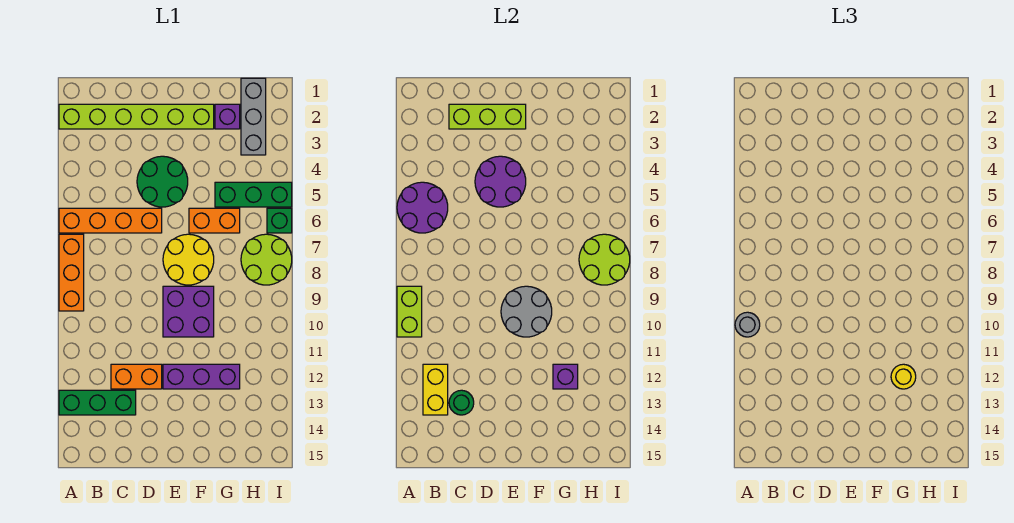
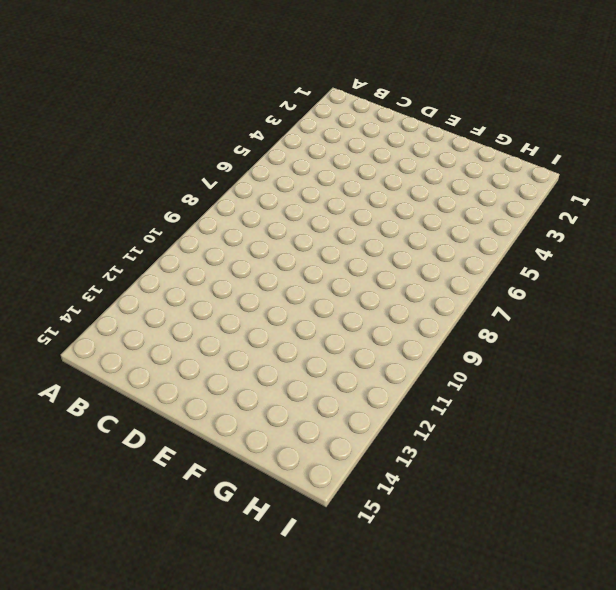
none -> lime 1x6 brick [59,104,214,129]
none -> orange 1x4 brick [59,208,162,233]
none -> orange 1x3 brick [59,234,84,311]

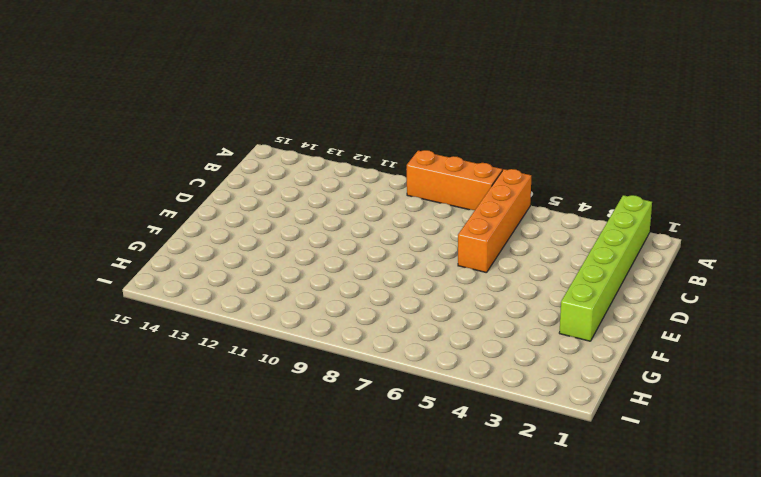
none -> green 1x3 brick [59,390,136,415]
none -> orange 1x2 brick [111,364,162,389]
none -> green 2x2 round brick [137,156,188,207]

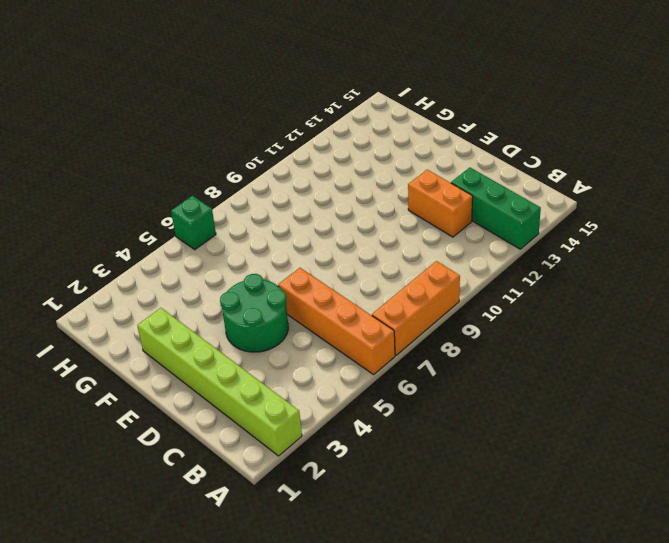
none -> yellow 2x2 round brick [163,234,214,285]
none -> purple 2x2 brick [163,286,214,337]
none -> purple 1x3 brick [163,364,240,389]

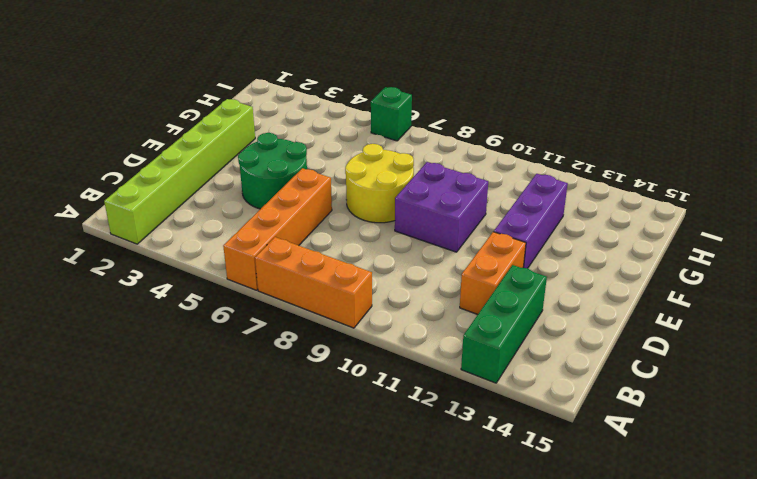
none -> orange 1x2 brick [189,208,240,233]
none -> purple 1x1 brick [215,104,240,129]
none -> green 1x3 brick [215,182,292,207]

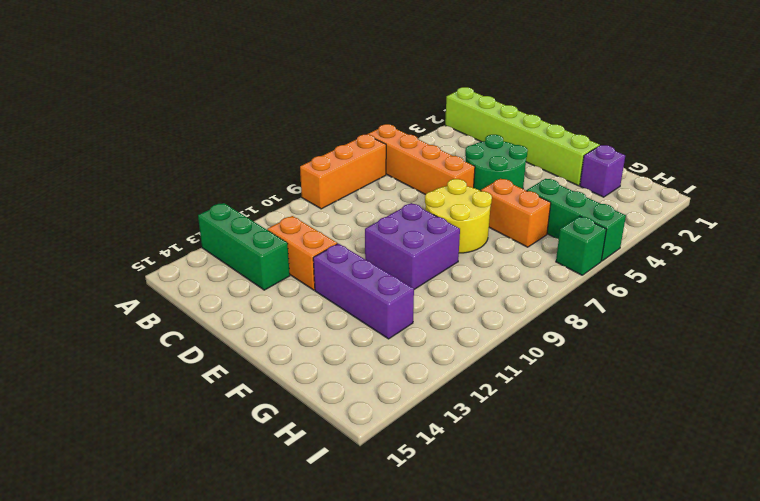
none -> grey 1x3 brick [241,78,266,155]
none -> lime 2x2 round brick [241,234,292,285]
none -> purple 2x2 round brick [397,182,448,233]

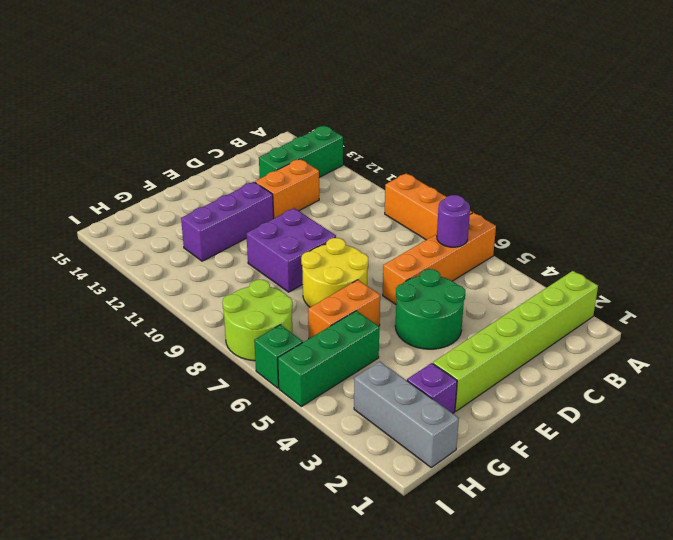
purple 1x1 round brick [437,195,470,247] -> purple 2x2 round brick [397,182,448,233]
none -> lime 1x2 brick [397,286,422,337]
none -> yellow 1x2 brick [423,364,448,415]
none -> lime 1x3 brick [449,104,526,129]

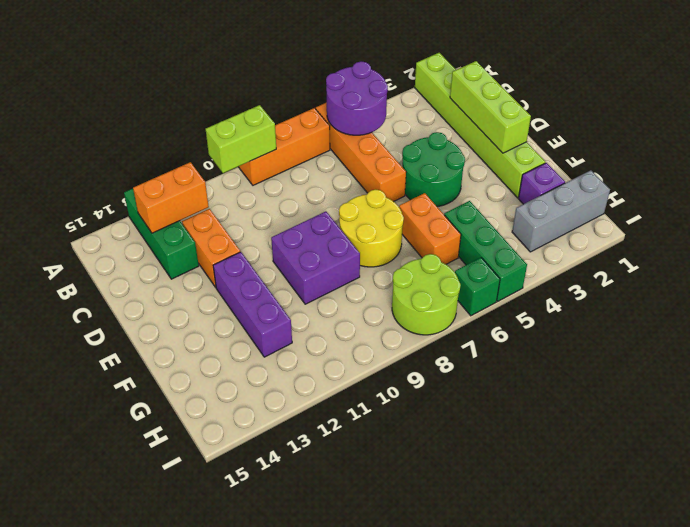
orange 1x2 brick [133,162,209,233] -> yellow 1x2 brick [423,364,448,415]
none -> green 1x1 round brick [449,390,474,415]
none -> purple 2x2 round brick [475,156,526,207]
none -> grey 2x2 round brick [501,286,552,337]

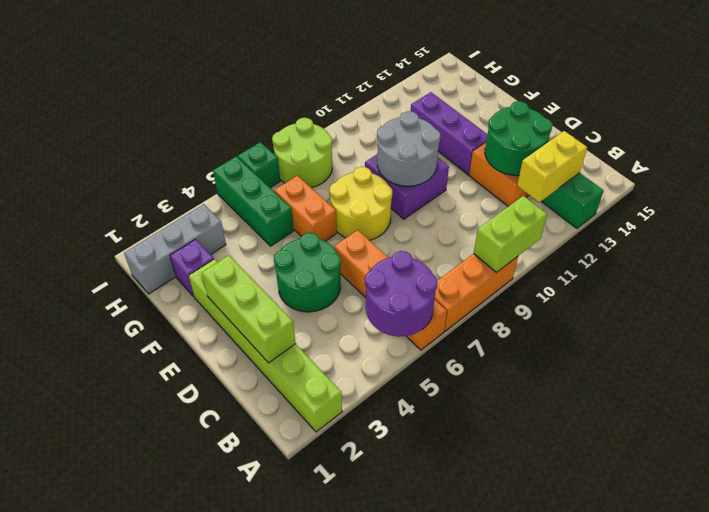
green 2x2 round brick [485,101,552,175] -> green 1x1 round brick [449,390,474,415]
none -> purple 2x2 round brick [475,156,526,207]
none -> purple 1x1 brick [553,364,578,389]
none -> lime 2x2 round brick [579,234,630,285]

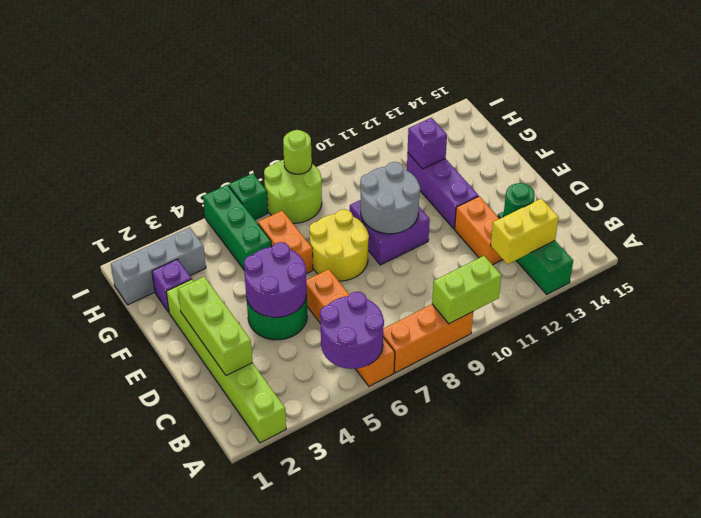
lime 1x1 round brick [283,130,312,174] -> lime 2x2 round brick [579,234,630,285]
none -> grey 1x1 round brick [735,312,760,337]
none -> yellow 1x1 round brick [891,364,916,389]

